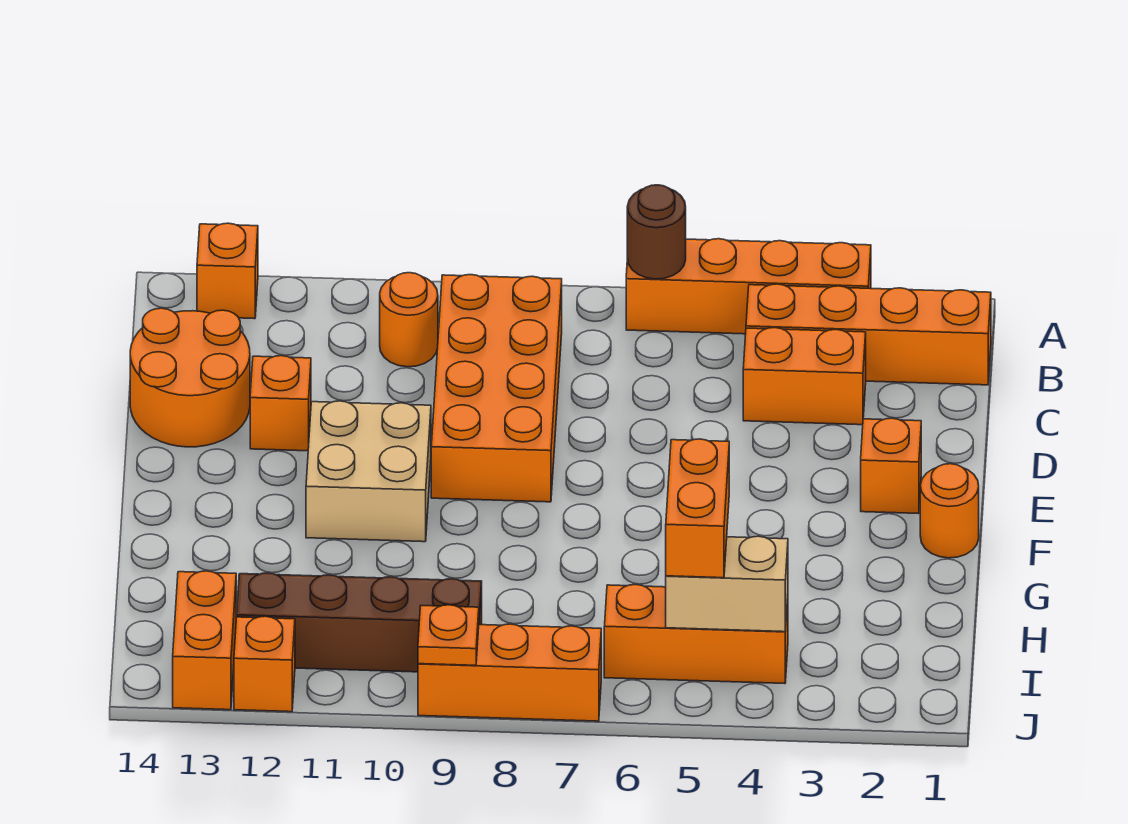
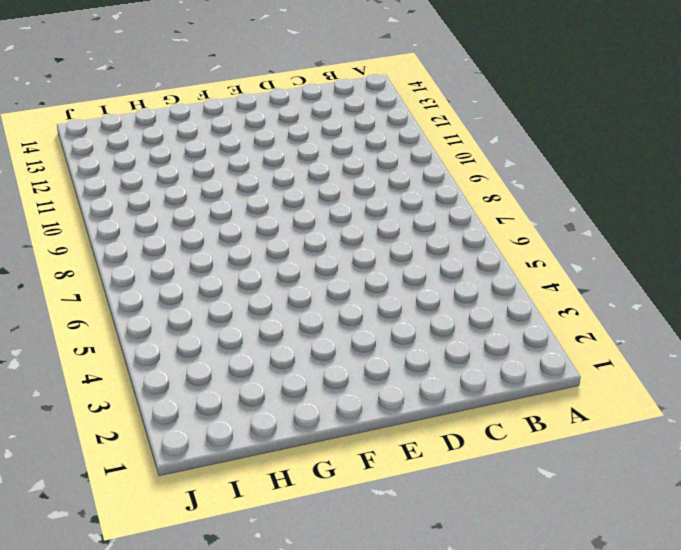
none -> orange 1x4 brick [626,239,871,334]
none -> orange 1x1 brick [197,223,258,319]
none -> orange 1x4 brick [746,284,991,385]

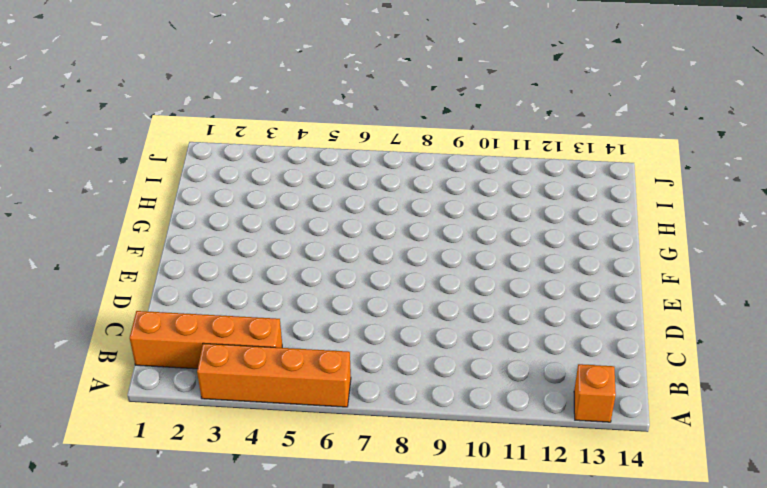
none -> orange 2x4 brick [431,275,562,502]
none -> orange 1x1 round brick [380,273,438,367]
none -> orange 1x2 brick [743,328,866,425]

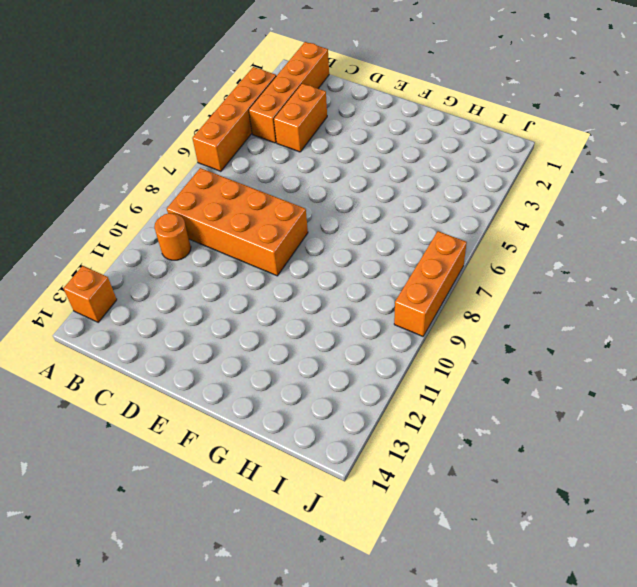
none -> orange 2x2 round brick [130,308,250,447]
none -> orange 1x1 brick [250,356,311,451]
none -> orange 1x1 brick [861,418,921,514]

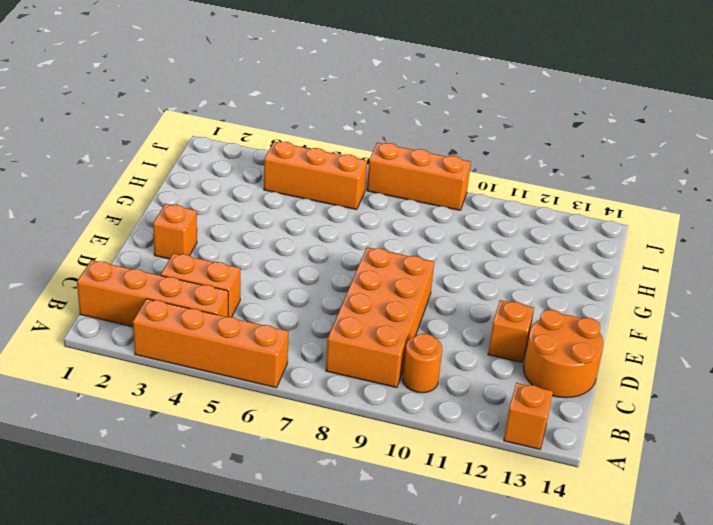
none -> tan 2x2 brick [306,401,431,542]
none -> orange 1x1 round brick [920,464,979,558]
none -> brown 1x4 brick [237,573,482,672]

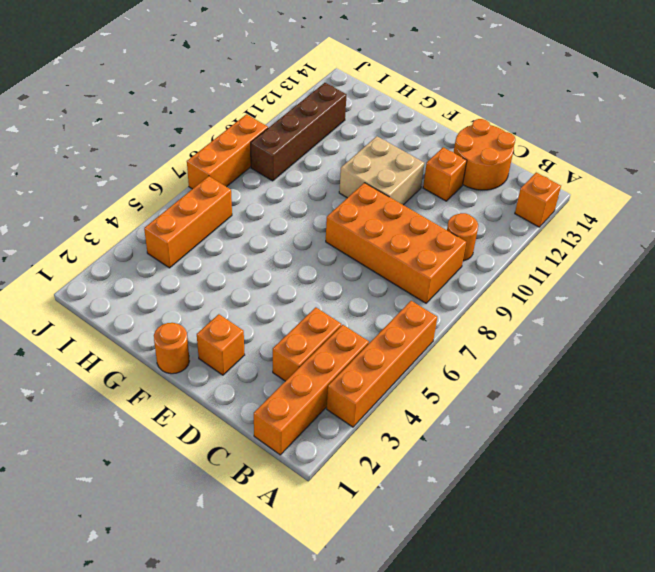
none -> orange 1x2 brick [173,571,236,710]
none -> orange 1x1 brick [234,616,295,712]
none -> brown 1x1 round brick [627,185,686,279]

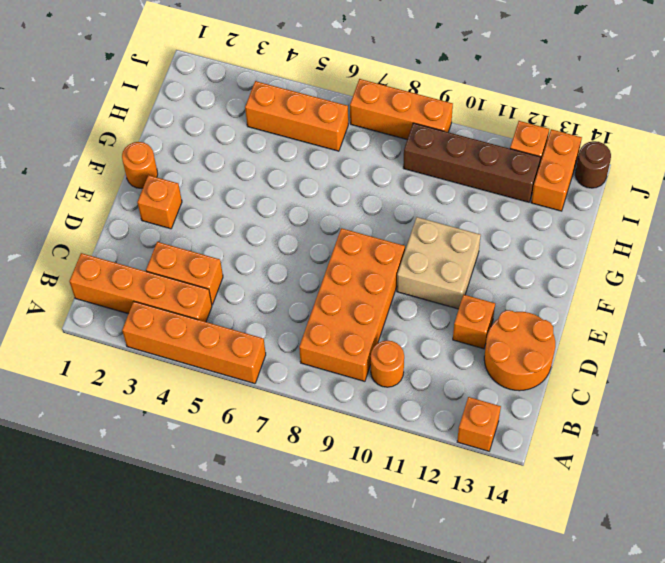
brown 1x1 round brick [575,141,611,188] -> brown 1x1 round brick moved to [627,185,686,279]
none -> tan 1x2 brick [666,536,788,632]
none -> orange 1x1 plate [418,605,479,665]
none -> orange 1x2 brick [666,439,729,578]

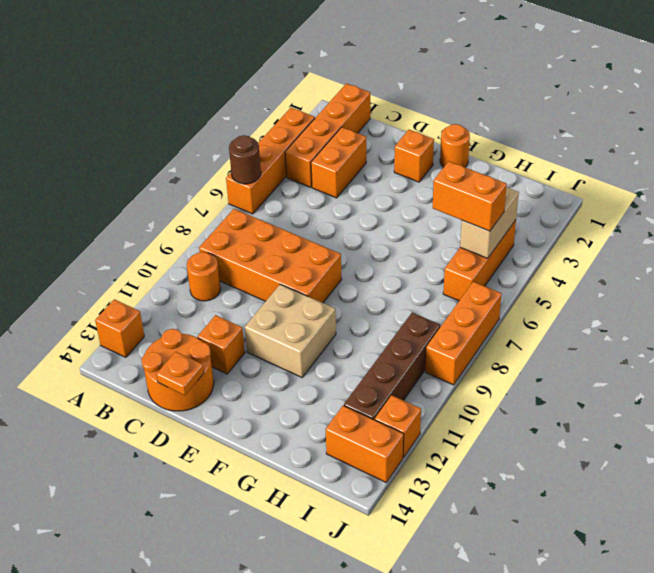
orange 1x1 plate [156,352,204,395] -> orange 1x1 plate moved to [418,605,479,665]

